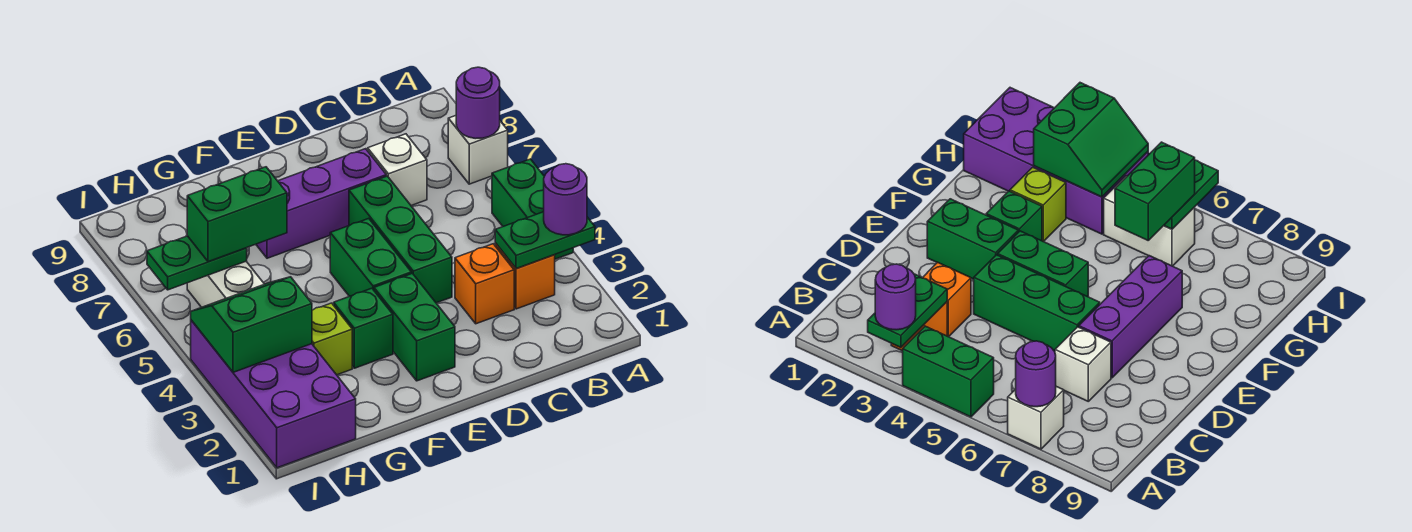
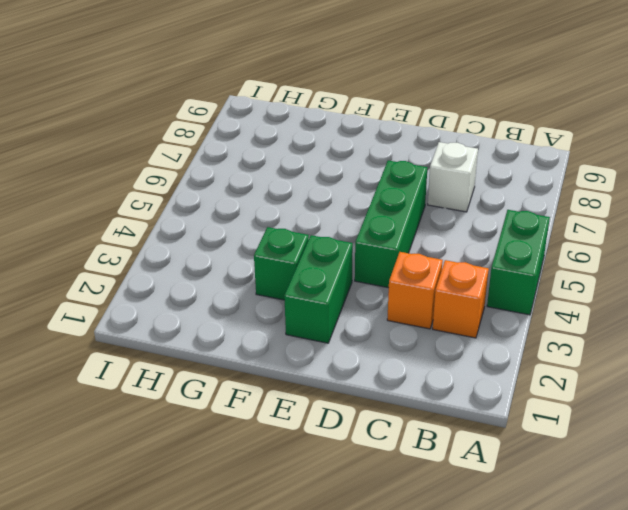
none -> white 1x1 brick [448,116,508,184]
none -> purple 1x3 brick [256,149,386,258]
none -> green 1x2 brick [330,218,411,296]

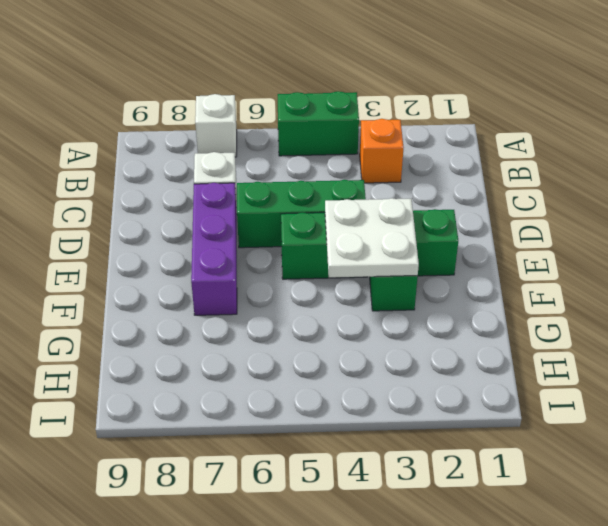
white 2x2 plate [325,198,419,278] -> none
none -> orange 1x1 brick [455,244,514,324]
none -> lime 1x1 brick [312,303,352,375]
none -> purple 2x4 brick [191,320,356,468]

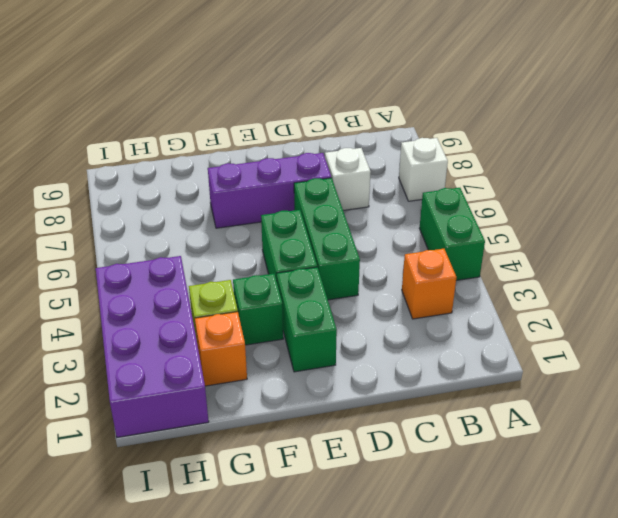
orange 1x1 brick [195,312,247,386] -> orange 1x1 brick moved to [455,244,514,324]
none -> white 1x2 brick [187,262,264,307]
none -> green 1x2 plate [495,212,595,269]
none -> purple 1x1 round brick [456,67,500,139]

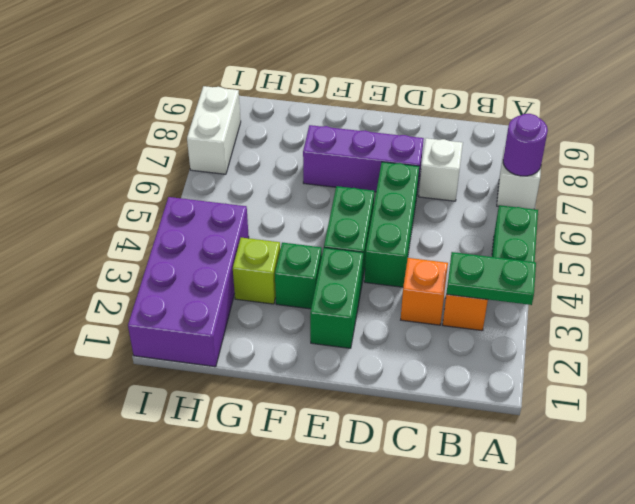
white 1x2 brick [187,86,241,174] -> white 1x2 brick moved to [187,262,264,307]
none -> green 2x2 slope [191,277,312,372]
none -> green 1x2 plate [147,236,247,290]
none -> purple 1x1 round brick [544,164,587,235]

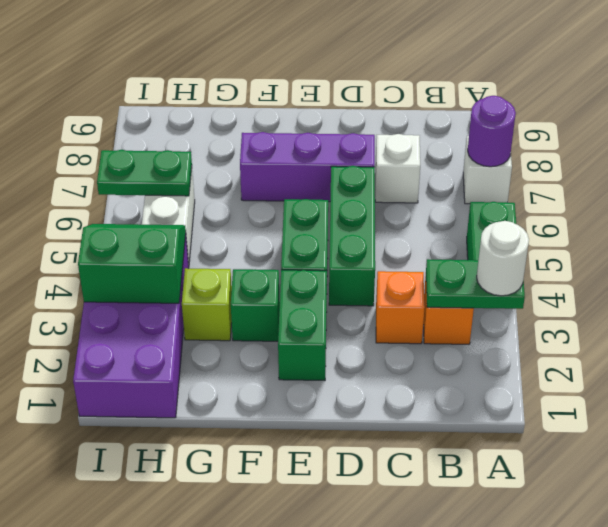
white 1x1 round brick [477,221,529,296] -> purple 1x1 round brick [544,164,587,235]
none -> green 1x2 brick [187,167,287,262]

